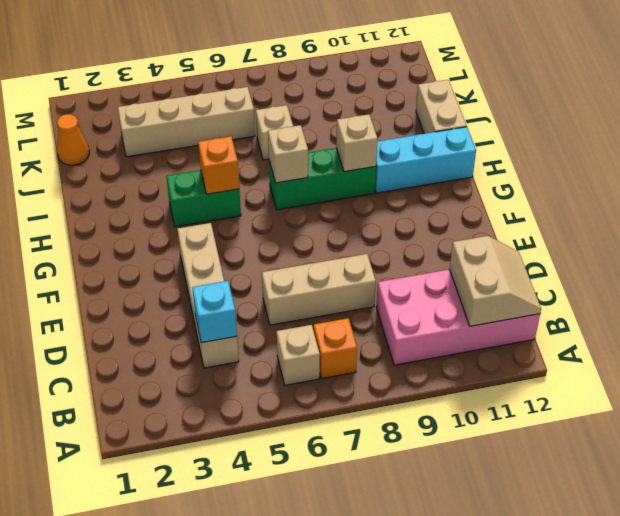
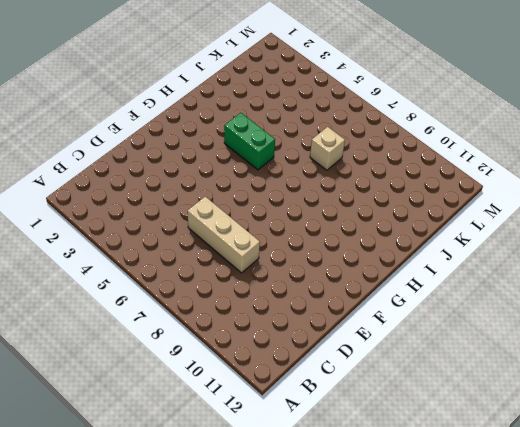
none -> tan 1x1 brick [277,325,320,385]
none -> orange 1x1 brick [314,318,357,379]
none -> pink 2x4 brick [376,269,540,365]

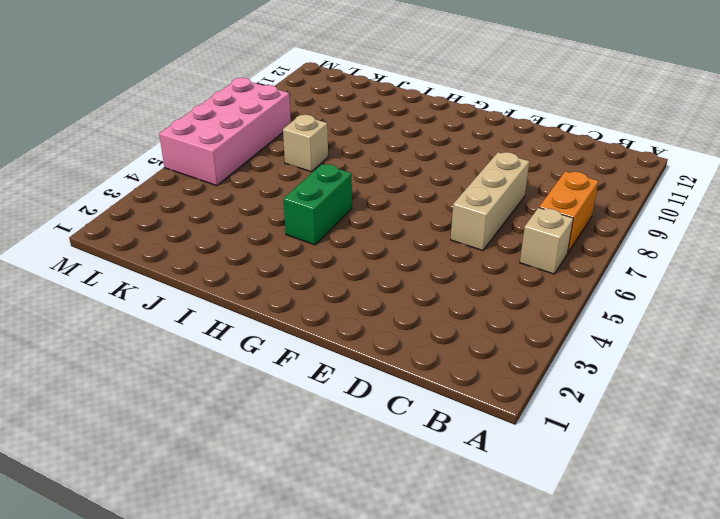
orange 1x2 brick [539,171,598,253] -> orange 1x1 brick [314,318,357,379]
pink 2x4 brick [159,78,291,186] -> pink 2x4 brick moved to [376,269,540,365]
none -> tan 1x4 brick [177,223,239,368]
none -> green 1x3 brick [269,148,376,210]
none -> cyan 1x3 brick [375,127,476,193]

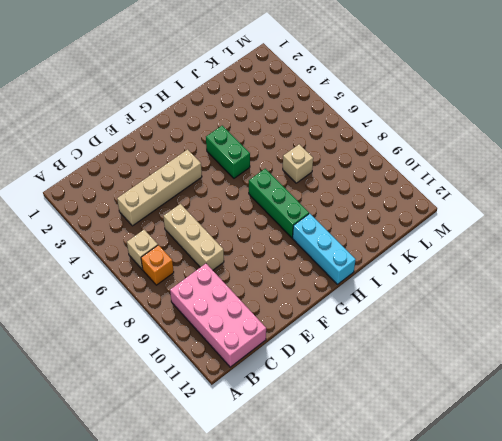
none -> tan 1x2 brick [416,80,467,134]
none -> orange 1x1 cone [57,114,89,165]
none -> tan 1x4 brick [118,87,255,157]

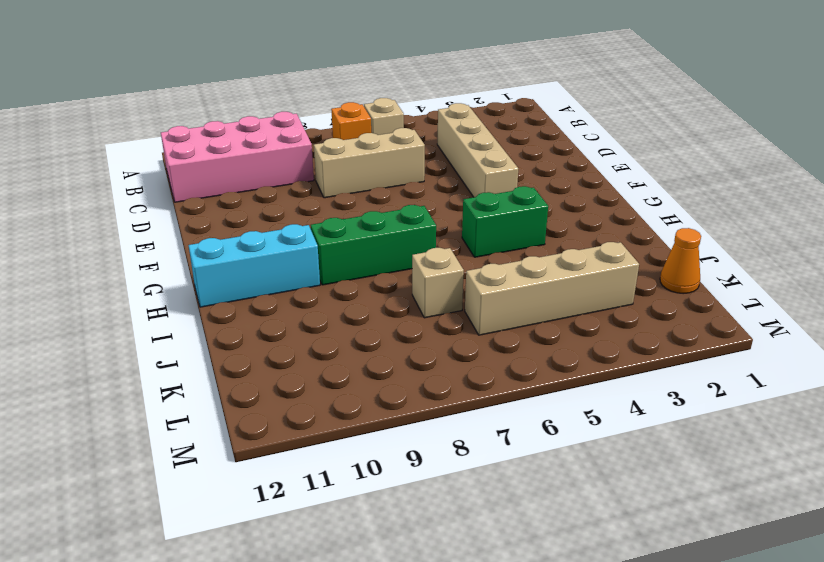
none -> tan 1x2 brick [416,80,467,134]
none -> tan 2x2 slope [449,236,541,326]
none -> cyan 1x1 brick [192,281,237,343]

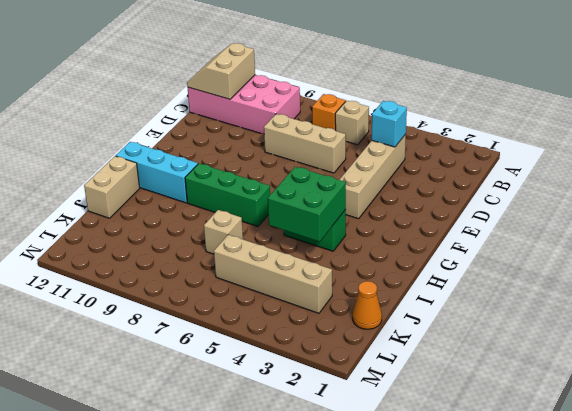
green 2x2 brick [268,167,346,242] -> orange 1x1 brick [198,136,239,194]
none -> tan 1x1 brick [268,125,308,183]
none -> tan 1x1 brick [336,114,378,172]

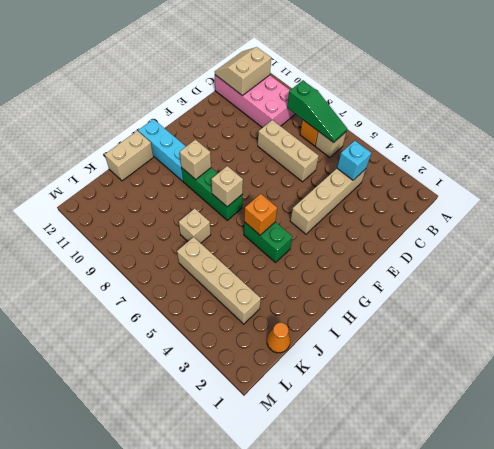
green 1x3 slope [287,80,347,143] -> none

